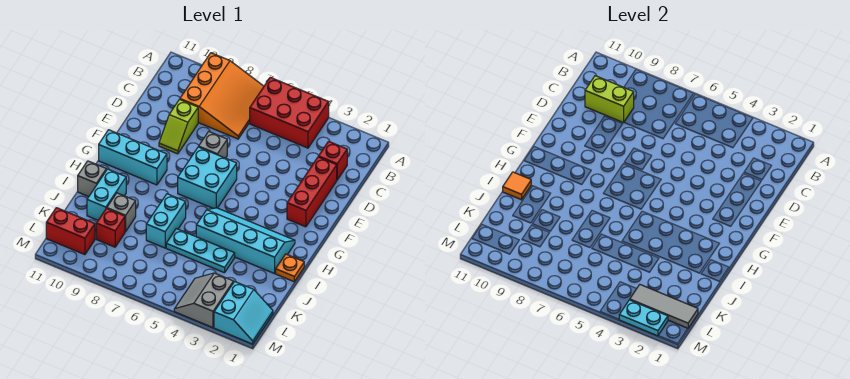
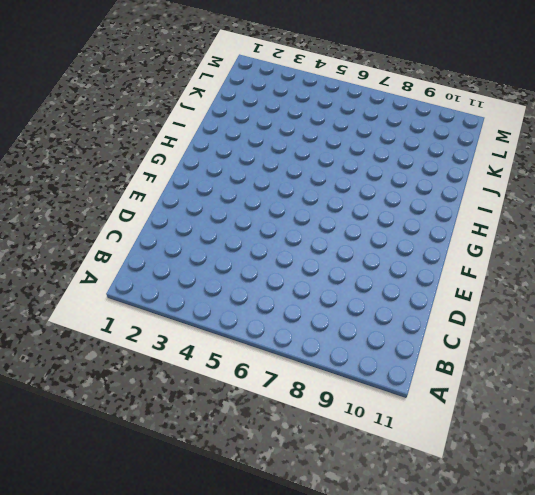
none -> red 2x3 brick [250,77,329,148]
none -> orange 3x3 slope [180,53,264,139]
none -> red 1x1 brick [318,141,347,180]

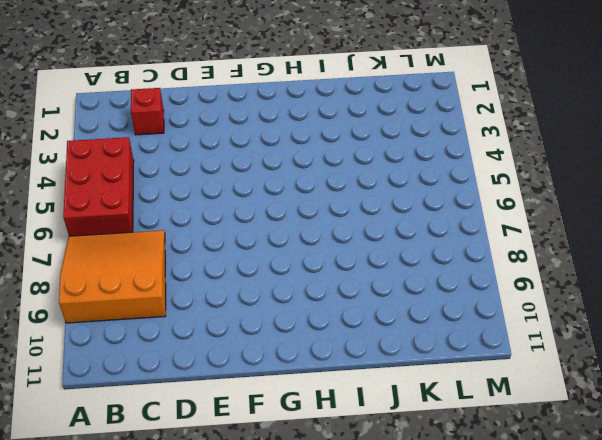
none -> red 1x3 brick [287,157,337,227]
none -> lime 1x2 slope [159,100,198,154]
none -> grey 1x1 brick [199,132,227,158]

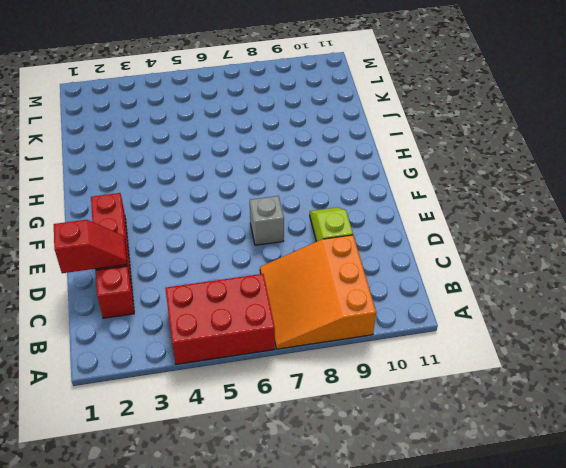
red 1x2 slope [54,220,127,273] -> none
none -> cyan 2x2 brick [178,147,237,208]
none -> cyan 1x3 brick [99,130,167,185]
none -> cyan 2x4 slope [196,208,295,274]

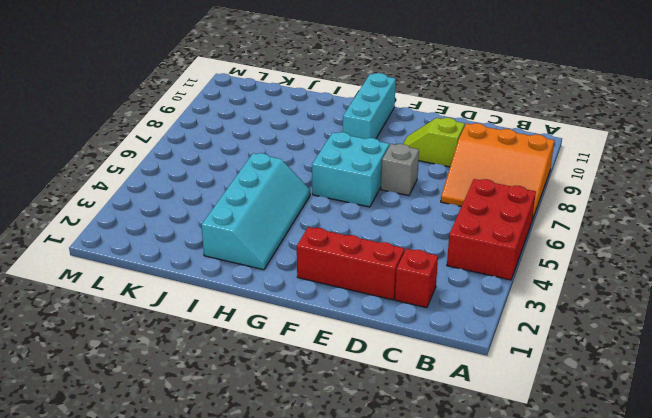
none -> orange 1x1 plate [276,254,304,282]
none -> cyan 1x2 brick [146,194,186,248]
none -> cyan 1x2 brick [87,169,126,220]

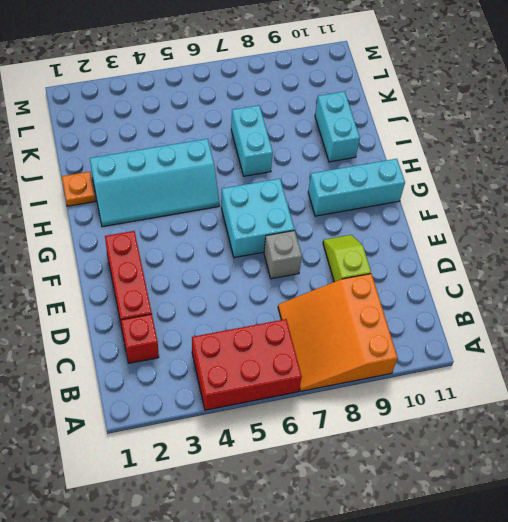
none -> grey 1x1 brick [78,161,106,197]
none -> cyan 1x3 plate [166,229,235,273]
none -> grey 1x1 brick [107,193,136,232]

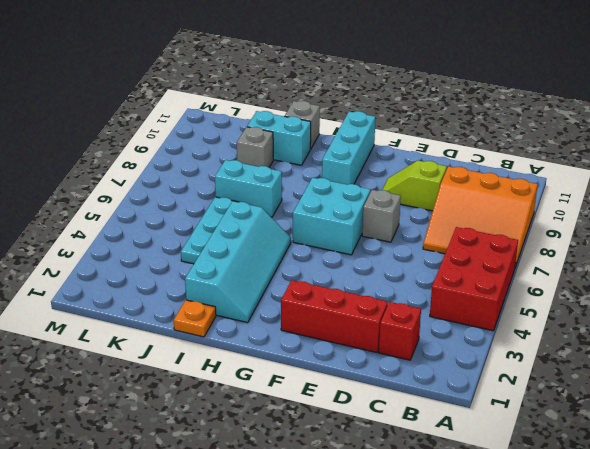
none -> red 1x1 brick [96,208,125,247]
none -> cyan 2x2 slope [214,282,273,344]
none -> grey 2x2 slope [174,273,234,328]

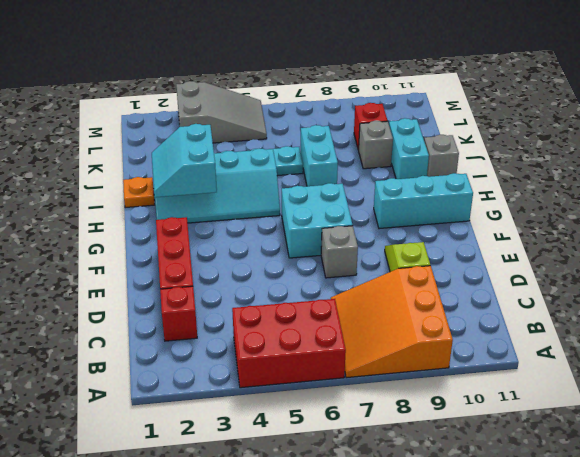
cyan 2x2 slope [152,124,217,197] -> cyan 2x2 slope moved to [214,282,273,344]
grey 2x3 slope [176,81,267,143] -> grey 2x2 slope [174,273,234,328]
none -> red 1x2 brick [46,208,95,255]
none -> lime 1x2 brick [585,76,634,123]
none -> orange 1x1 tile [503,172,531,200]

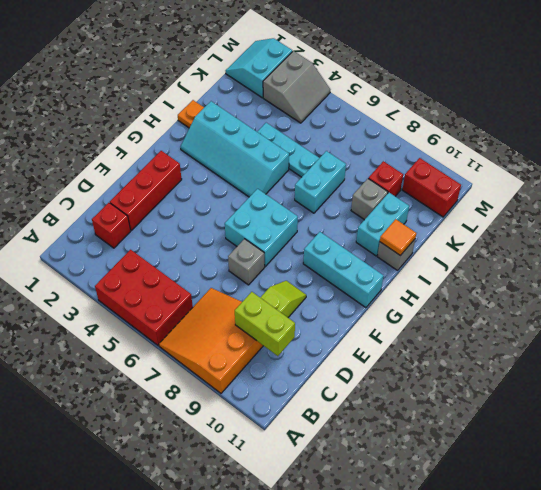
none -> grey 1x3 tile [630,285,698,328]
none -> cyan 1x2 plate [619,300,668,336]

